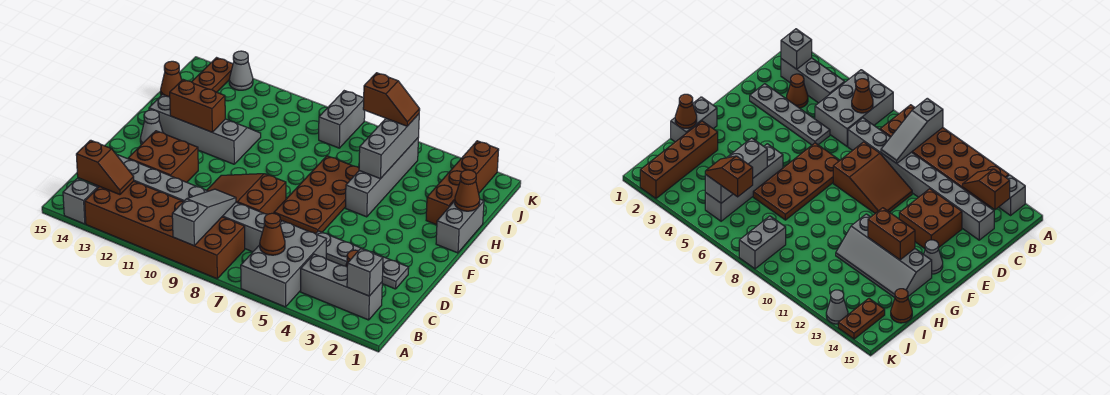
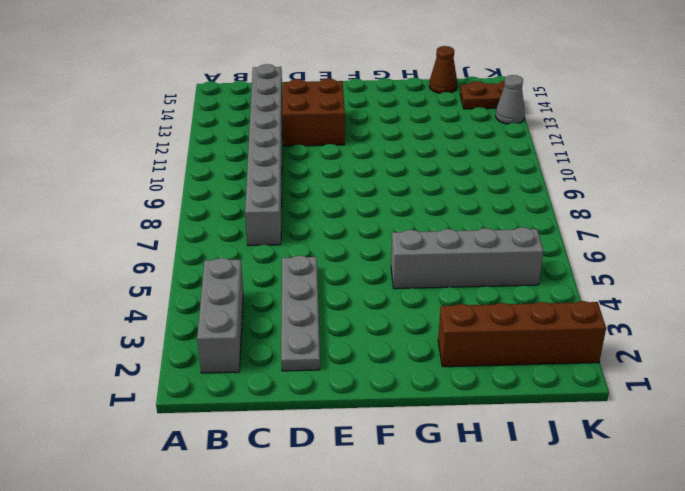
none -> grey 2x3 brick [241,221,326,307]
none -> brown 2x6 brick [85,181,245,279]
none -> grey 1x1 brick [63,179,98,224]

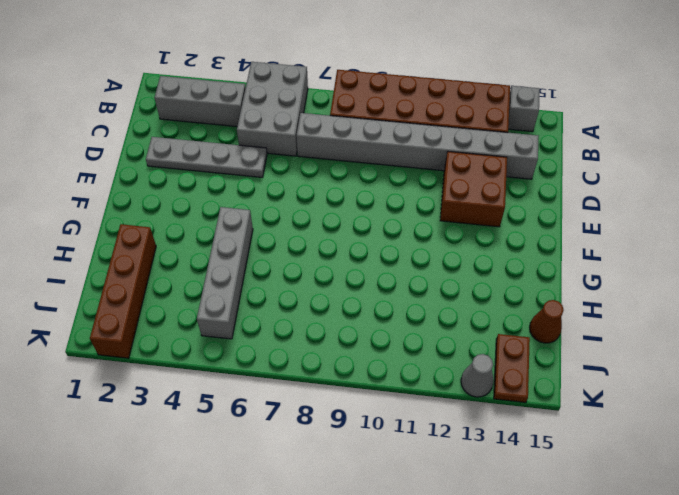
none -> brown 1x1 cone [787,74,808,108]
none -> brown 2x3 slope [207,174,286,214]
none -> brown 2x4 plate [274,156,359,234]

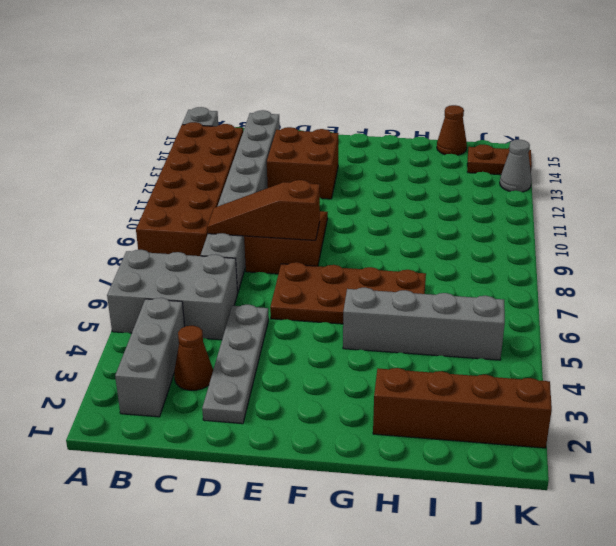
brown 1x3 slope [207,180,320,240] -> none
none -> grey 1x1 cone [140,110,163,145]
none -> grey 1x2 brick [436,199,484,253]
none -> grey 2x4 slope [149,95,261,164]

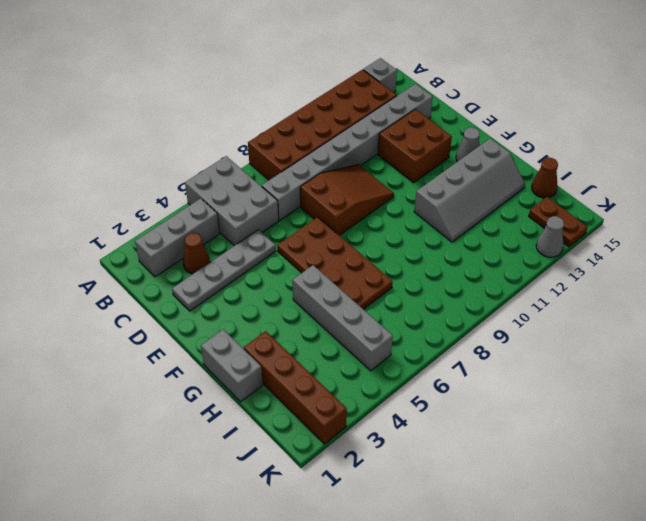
none -> grey 1x2 brick [319,91,365,148]
none -> grey 1x3 slope [172,189,236,246]
none -> grey 1x1 brick [347,249,383,296]

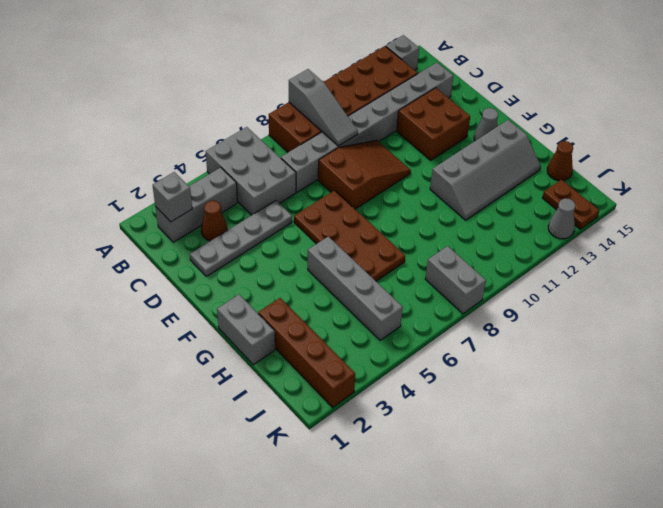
none -> brown 1x1 cone [260,213,285,255]
none -> brown 1x2 slope [76,140,134,195]
none -> brown 1x2 brick [170,80,225,132]

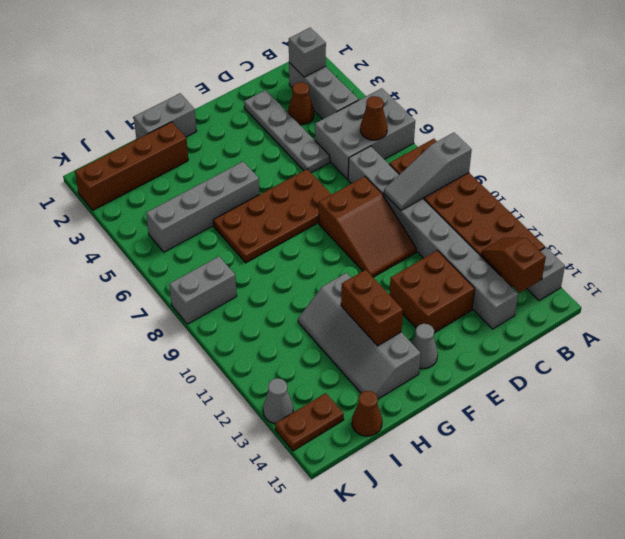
none -> brown 1x1 cone [455,170,480,211]
none -> grey 1x3 brick [359,114,419,179]
none -> brown 1x2 slope [363,73,420,126]

